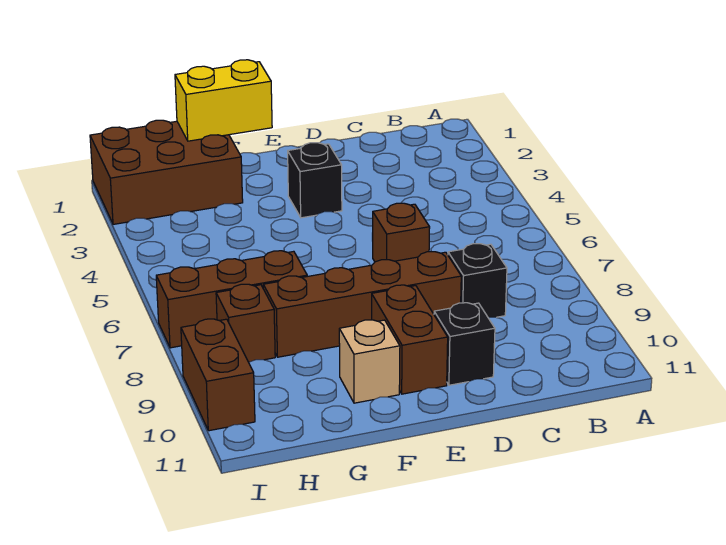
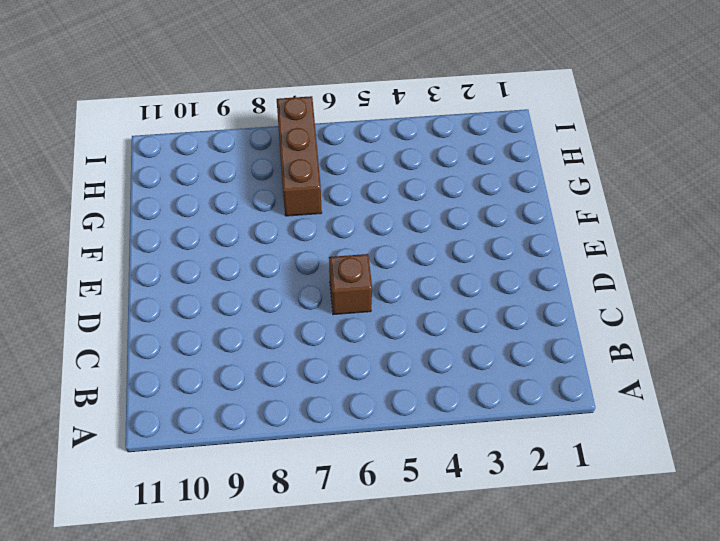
none -> black 1x1 brick [448,244,507,317]
none -> brown 1x4 brick [263,252,461,357]
none -> black 1x1 brick [434,303,495,385]

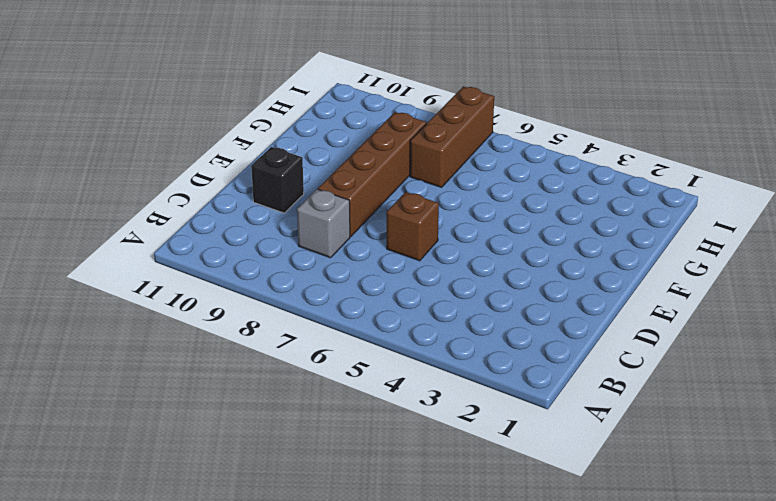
grey 1x1 brick [297,189,350,258] -> black 1x1 brick [448,244,507,317]
none -> black 1x1 brick [288,143,342,218]
none -> brown 1x2 brick [372,285,448,394]
none -> tan 1x1 brick [339,320,400,403]

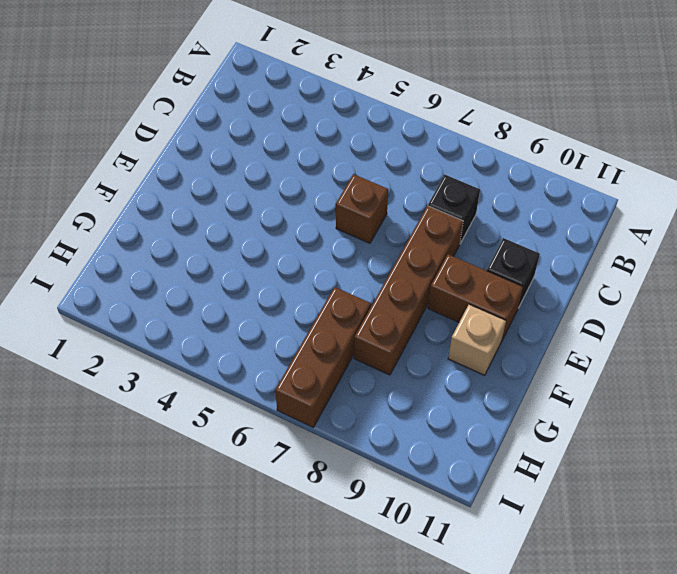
none -> black 1x1 brick [288,143,342,218]
none -> brown 2x3 brick [90,120,243,224]
none -> brown 1x1 brick [216,284,275,362]

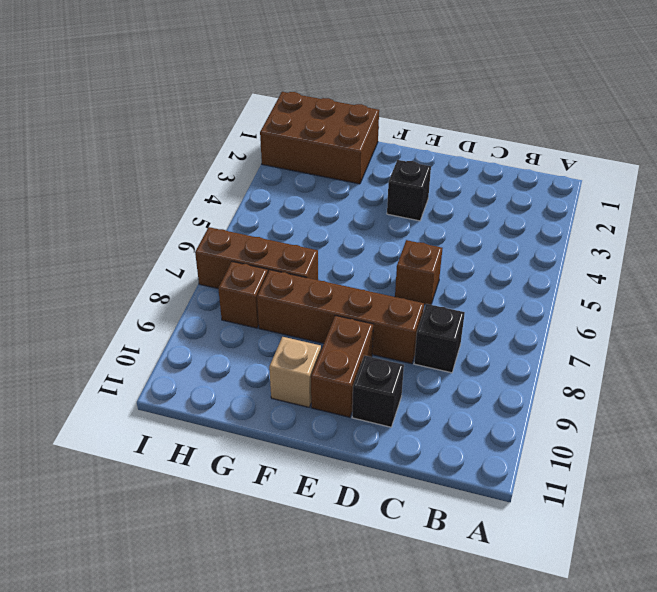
none -> brown 1x2 brick [181,319,255,431]
none -> yellow 1x2 brick [175,60,272,141]

